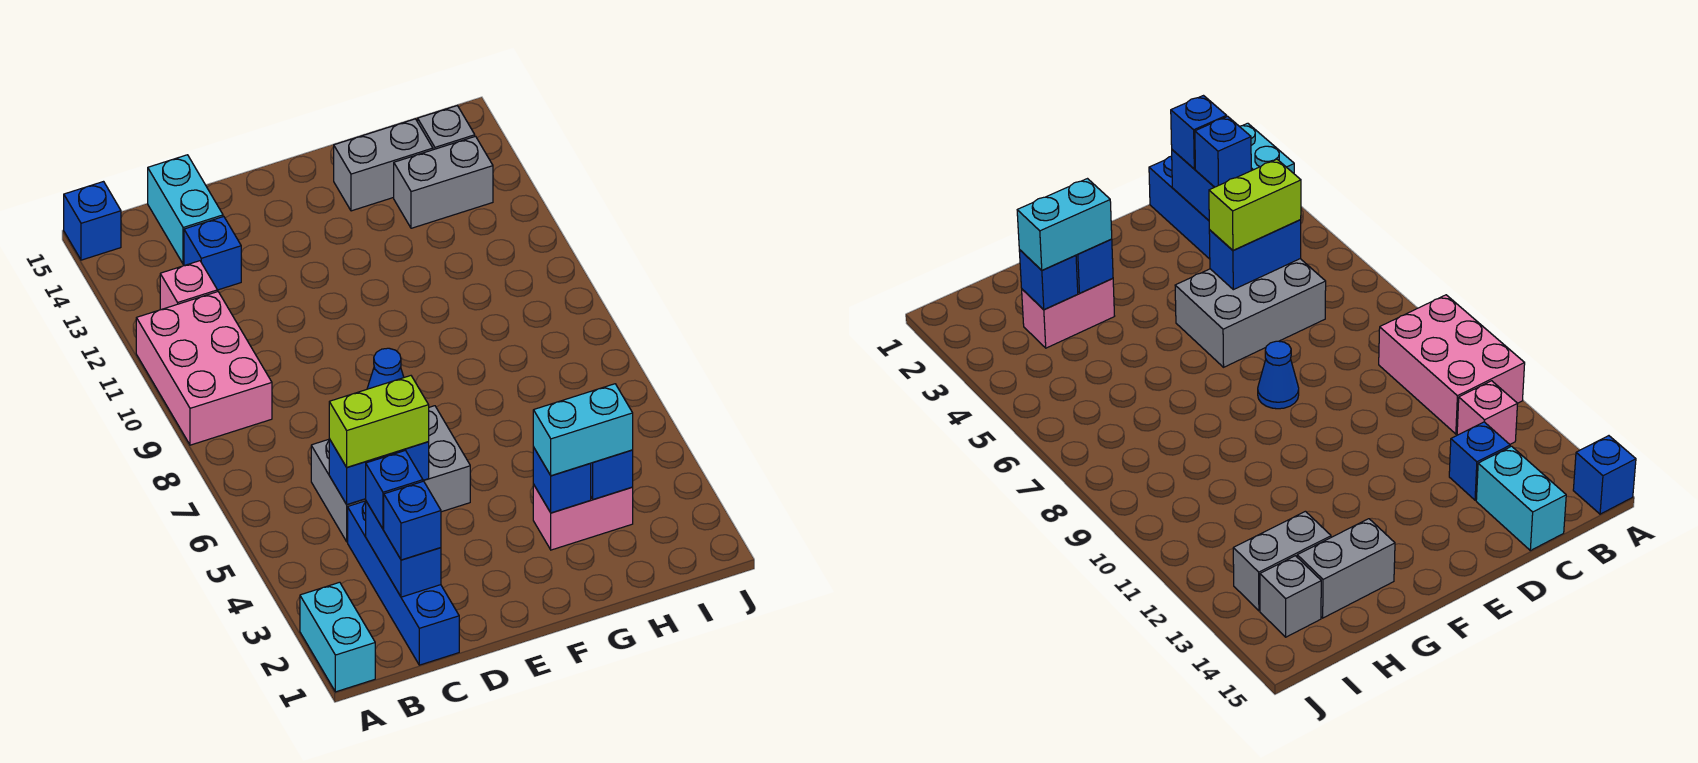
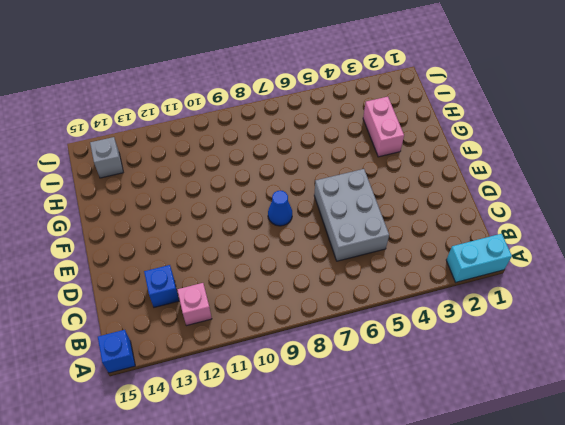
none -> pink 2x3 brick [136,292,272,445]
none -> blue 1x4 brick [348,501,459,665]
none -> cyan 1x2 brick [148,155,223,264]

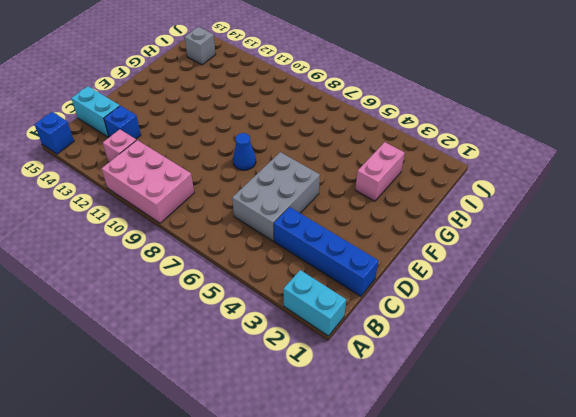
none -> grey 1x2 brick [334,119,433,211]
none -> grey 1x2 brick [394,136,493,228]
none -> blue 1x2 brick [366,502,441,597]

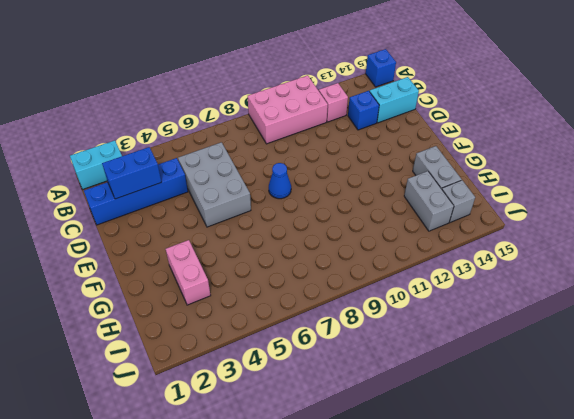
none -> blue 1x2 brick [329,439,429,504]
none -> blue 1x1 brick [533,447,591,513]
none -> blue 1x1 brick [590,450,633,500]

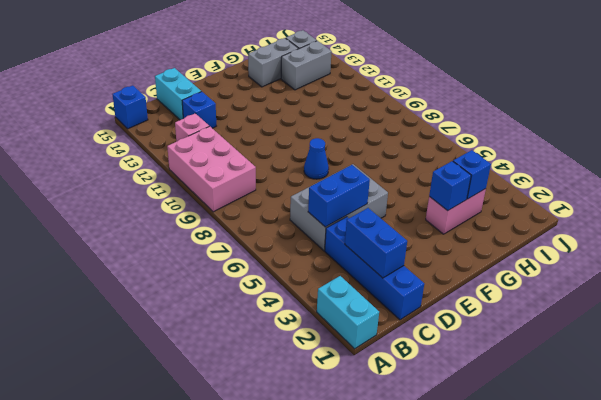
none -> blue 1x1 brick [384,481,441,560]
none -> blue 1x1 brick [366,450,423,529]
none -> lime 1x2 brick [329,376,429,467]

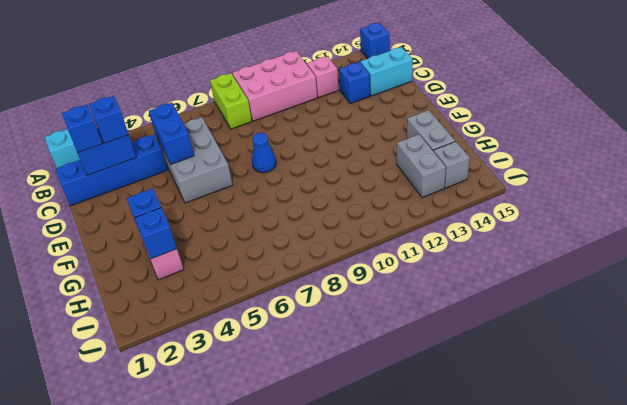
lime 1x2 brick [210,73,252,129] -> lime 1x2 brick moved to [329,376,429,467]
none -> cyan 1x2 brick [533,384,633,476]

